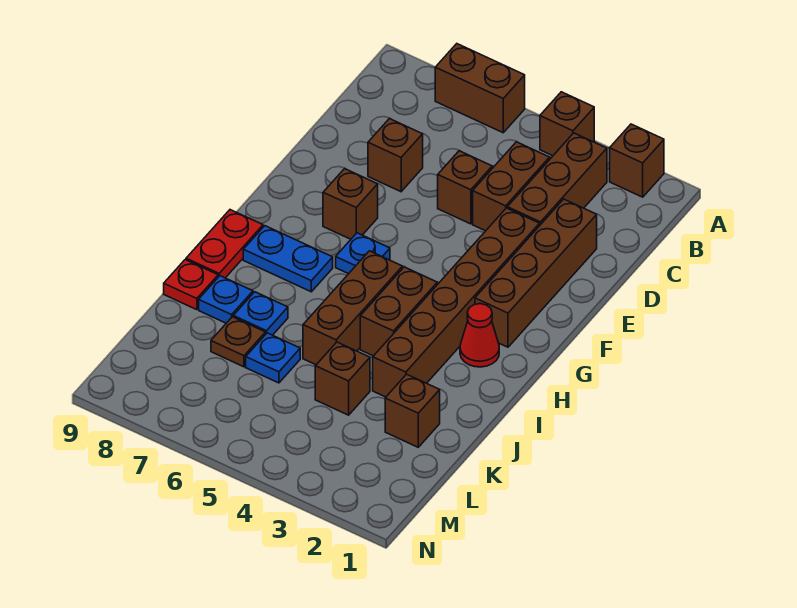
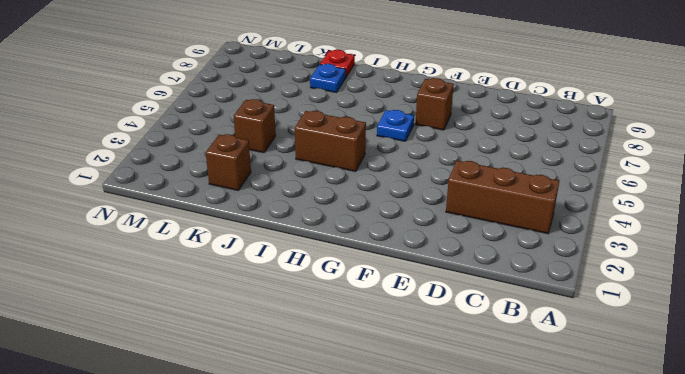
none -> brown 1x1 brick [610,124,664,197]
none -> brown 1x1 brick [540,92,594,156]
none -> brown 1x2 brick [435,44,525,133]

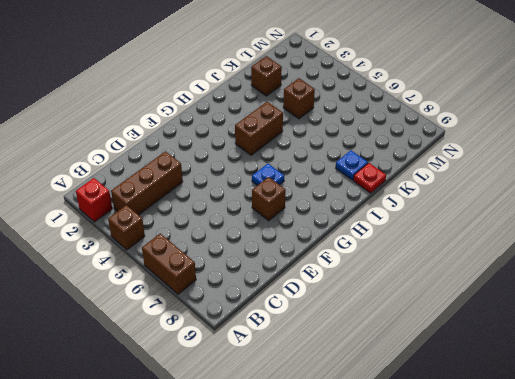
red 1x1 brick [76,178,112,222] -> brown 1x1 brick [610,124,664,197]
none -> brown 1x2 brick [473,142,550,231]
none -> brown 1x4 brick [475,199,597,347]
none -> brown 1x1 brick [438,151,492,224]

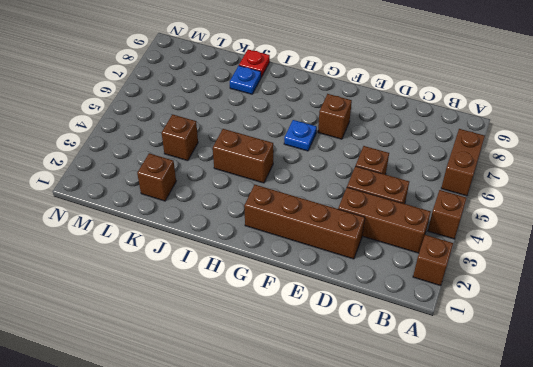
none -> brown 1x1 brick [368,119,423,192]
none -> brown 1x6 brick [373,208,540,397]
none -> red 1x1 cone [460,304,499,367]

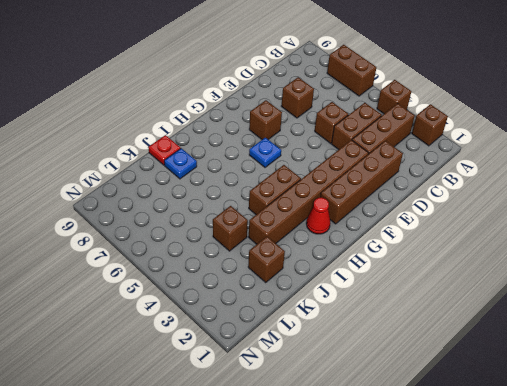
none -> brown 1x3 brick [303,251,402,365]
none -> blue 1x2 plate [243,226,333,292]
none -> red 1x2 plate [186,210,263,278]

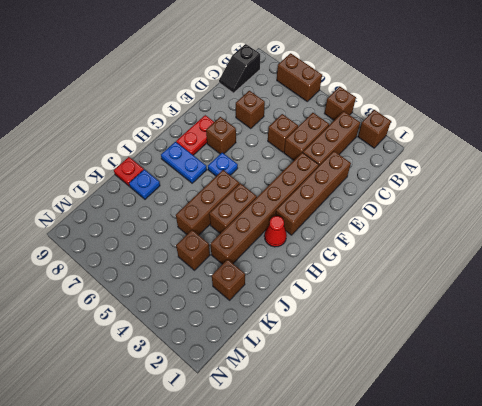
black 1x2 slope [219,44,260,93] -> none
red 1x2 plate [176,115,214,155] -> red 1x2 plate moved to [186,210,263,278]
none -> blue 1x1 plate [233,292,288,335]
none -> blue 1x1 plate [246,333,300,383]
none -> brown 1x1 plate [211,317,265,367]

